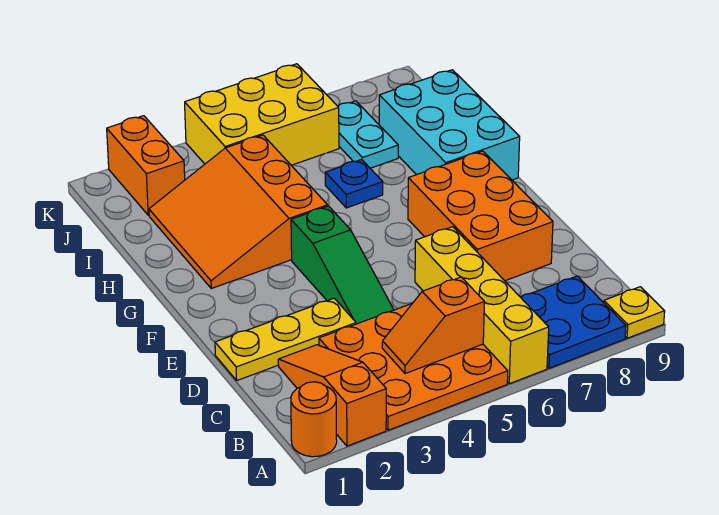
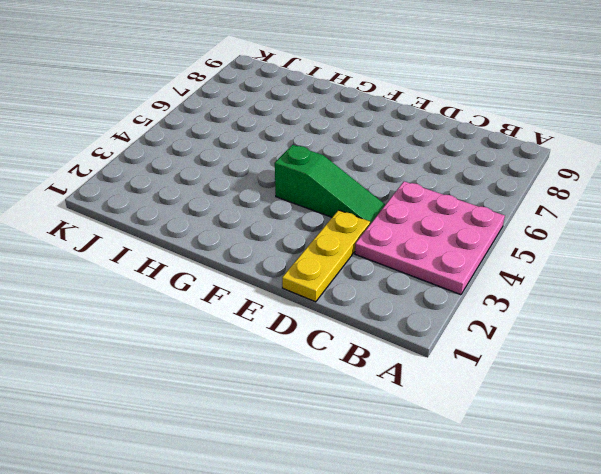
pink 3x3 plate [355,181,505,295] -> orange 3x3 plate [319,304,508,430]
none -> orange 1x1 round brick [291,382,337,457]
none -> orange 1x3 slope [278,345,386,446]
none -> yellow 1x4 brick [415,227,549,384]

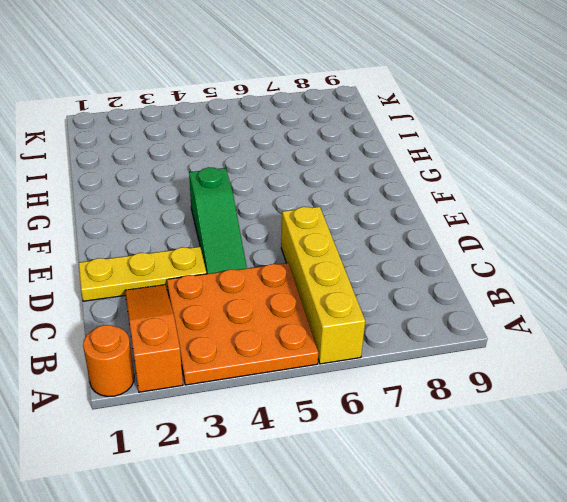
none -> blue 2x2 plate [521,276,626,368]
none -> yellow 1x1 plate [604,287,665,338]
none -> orange 2x3 brick [408,151,553,281]

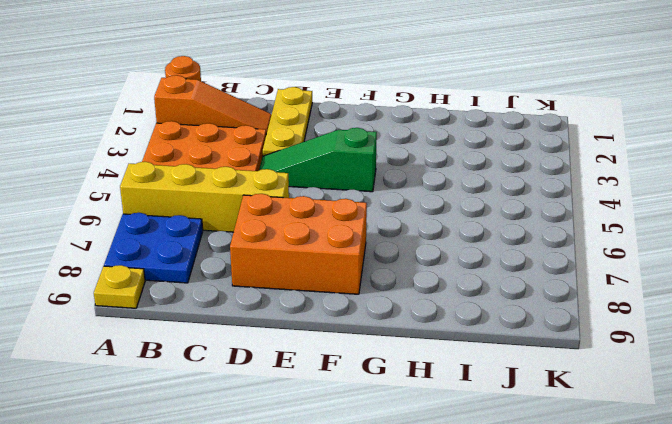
none -> orange 3x3 slope [149,135,328,289]
none -> cyan 2x3 brick [379,70,520,180]
none -> blue 1x1 plate [325,160,383,208]

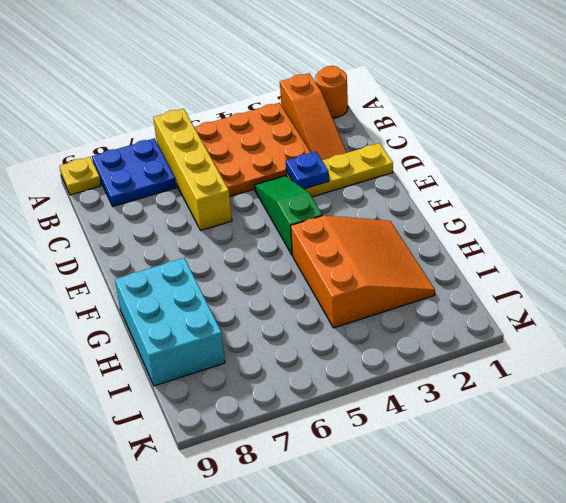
blue 1x1 plate [286,152,329,189] -> blue 1x1 plate moved to [325,160,383,208]
none -> orange 2x3 brick [408,151,553,281]
none -> cyan 1x2 plate [338,101,398,168]
none -> orange 1x2 brick [107,116,185,215]

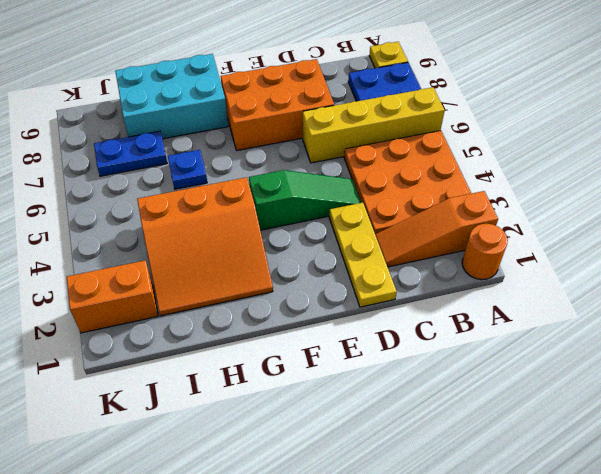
blue 1x2 plate [94,131,167,176] -> cyan 1x2 plate [338,101,398,168]
none -> yellow 2x3 brick [185,64,339,165]
none -> orange 1x2 slope [382,277,484,374]

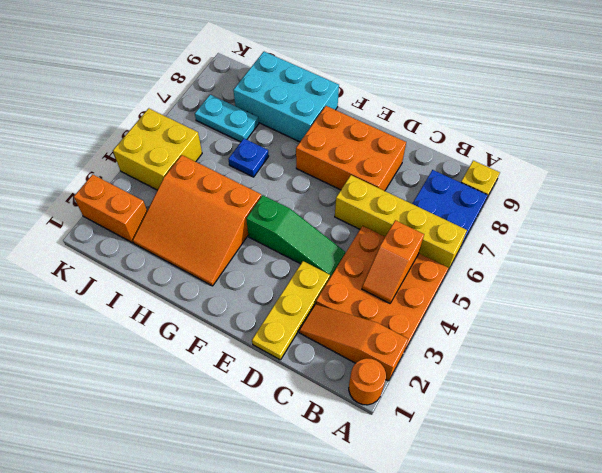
yellow 2x2 brick [113,108,202,190] -> yellow 2x3 brick [185,64,339,165]

